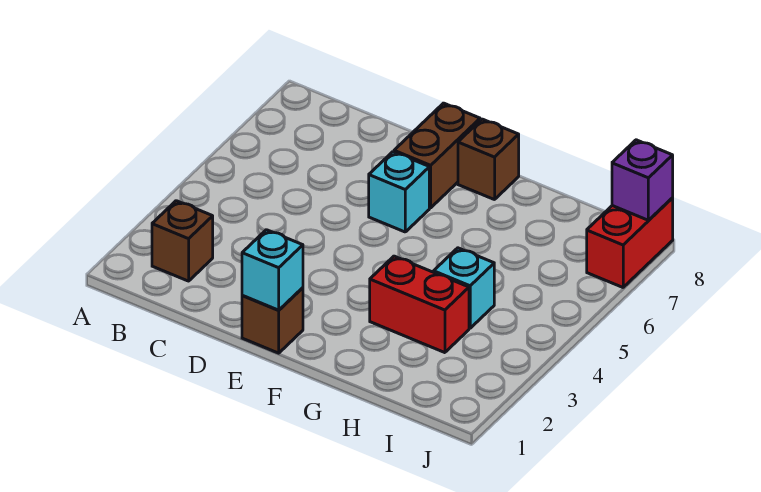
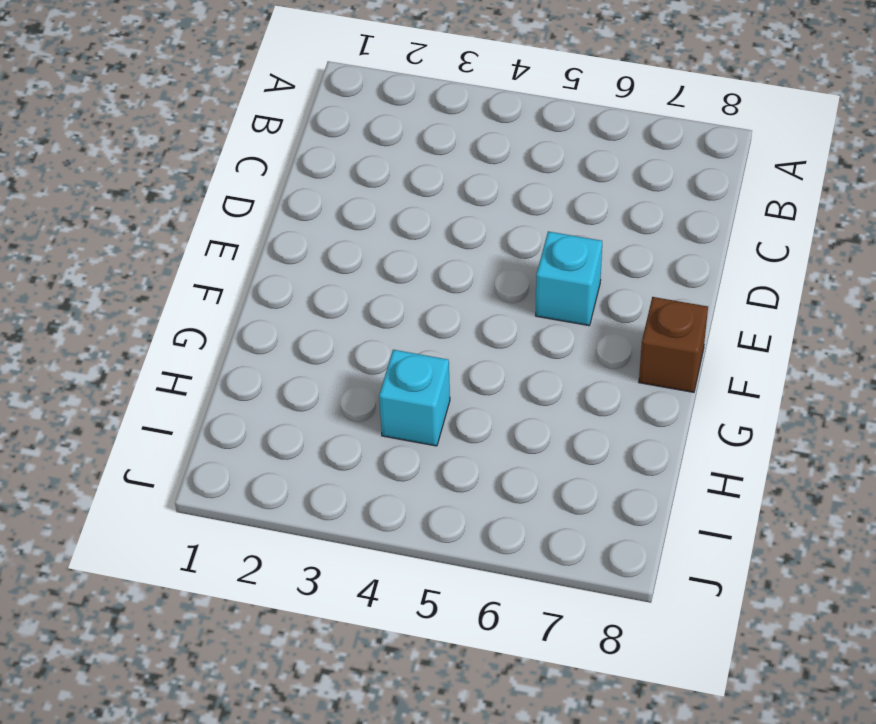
none -> brown 1x1 brick [152,201,213,281]
none -> brown 1x1 brick [242,288,303,353]

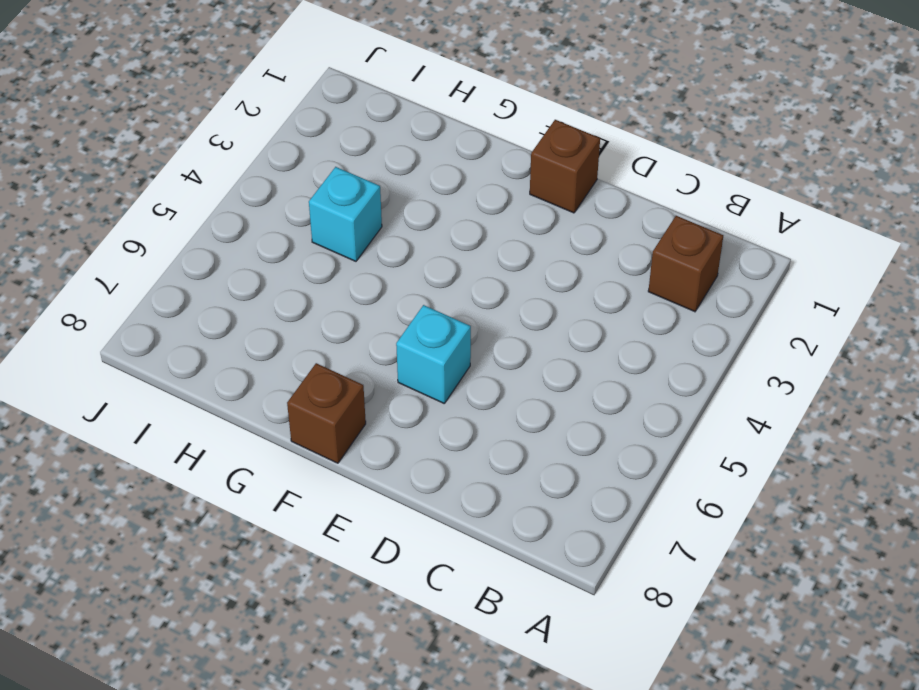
none -> brown 1x2 brick [394,103,480,208]
none -> red 1x2 brick [370,256,469,353]

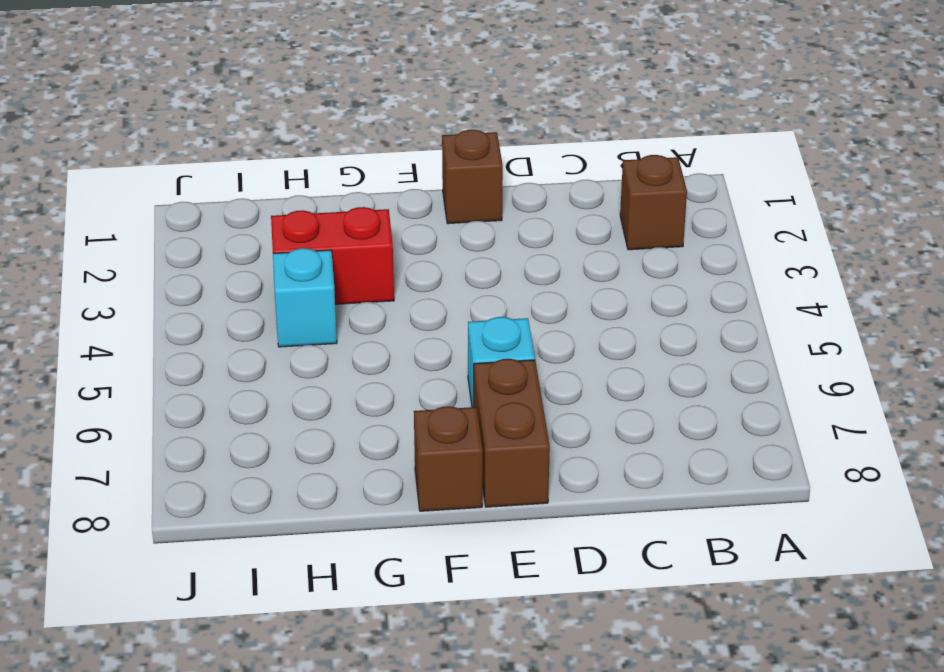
none -> red 1x2 brick [587,198,673,287]
none -> cyan 1x1 brick [242,230,303,310]

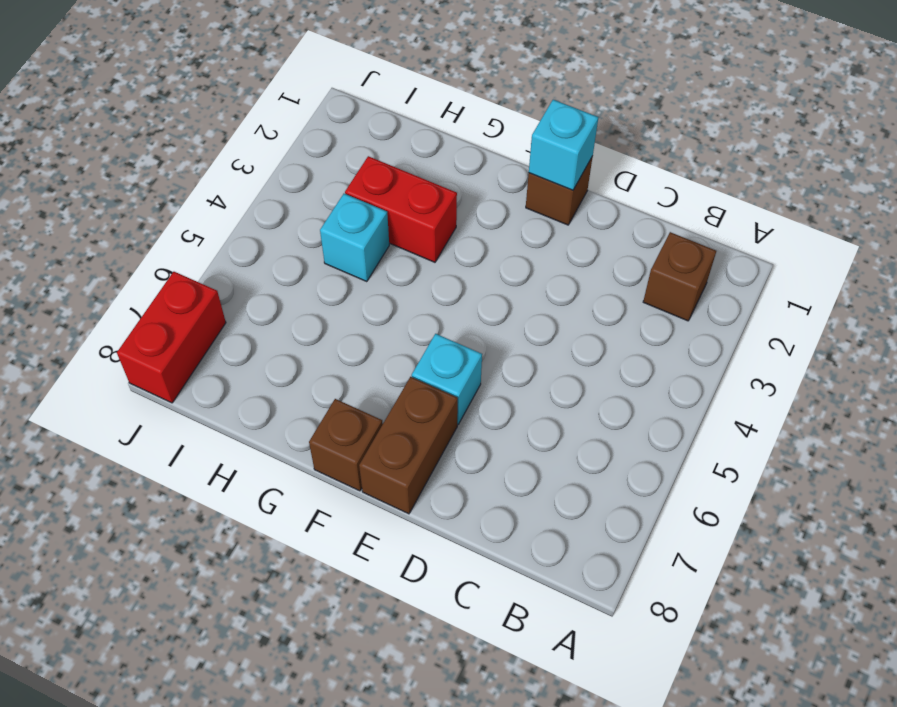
none -> purple 1x1 brick [612,140,673,220]

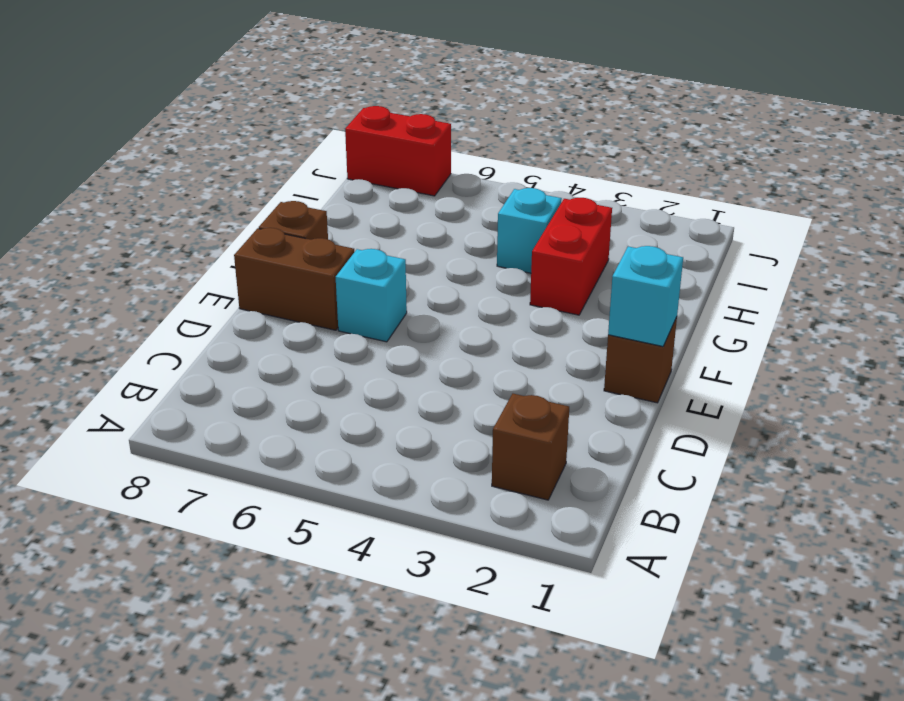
none -> purple 1x1 brick [612,140,673,220]

